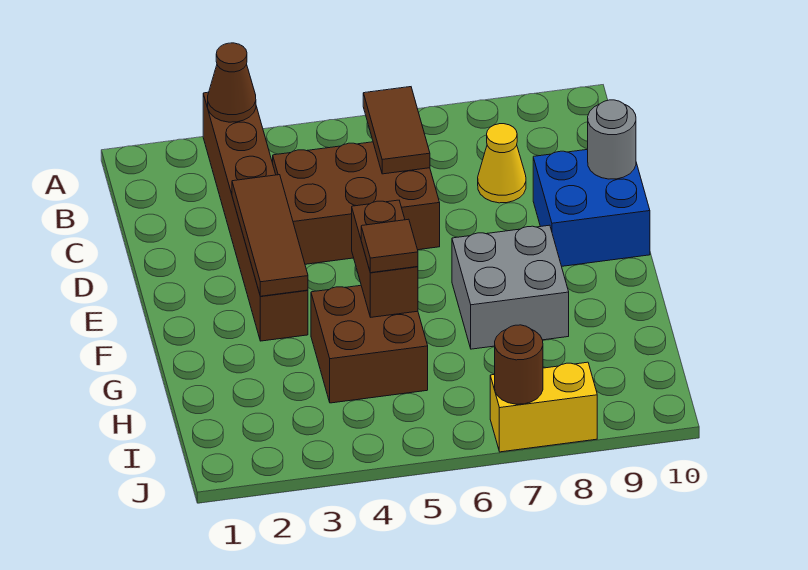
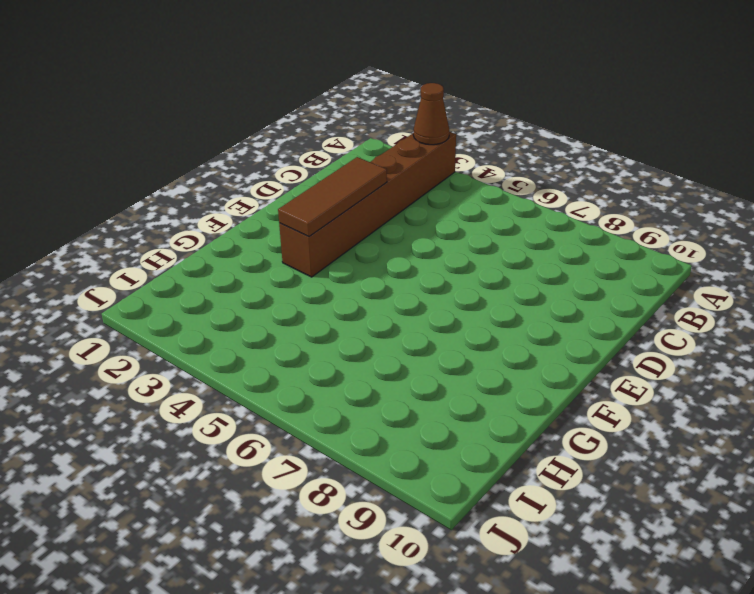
none -> brown 2x3 brick [273,142,440,264]
none -> yellow 1x1 cone [478,124,526,203]
none -> blue 2x2 brick [533,149,650,266]

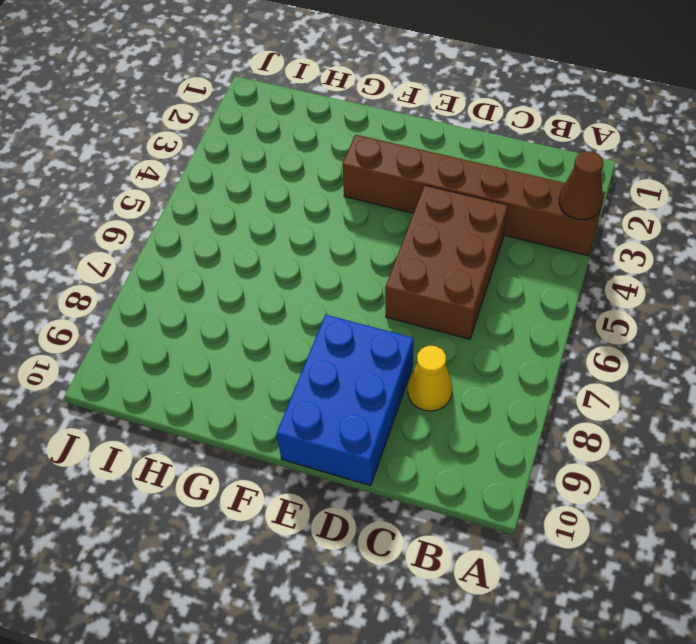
blue 2x3 brick [276,315,414,486] -> blue 2x2 brick [533,149,650,266]
none -> grey 2x2 brick [452,225,569,349]
none -> brown 2x2 brick [311,285,428,403]
none -> yellow 1x2 brick [490,362,597,452]

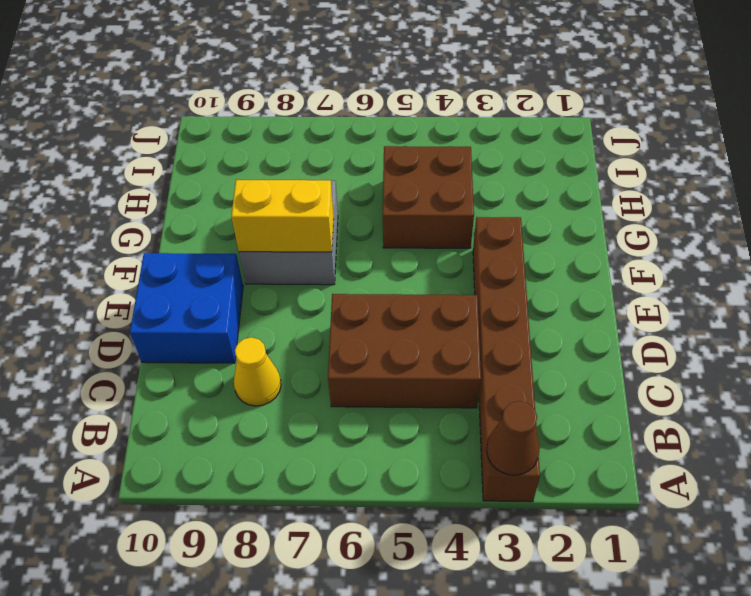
yellow 1x2 brick [231,180,334,252] -> yellow 1x2 brick moved to [490,362,597,452]
none -> brown 1x2 tile [363,87,430,174]
none -> brown 1x3 tile [232,175,308,296]
none -> grey 1x1 round brick [588,100,636,179]

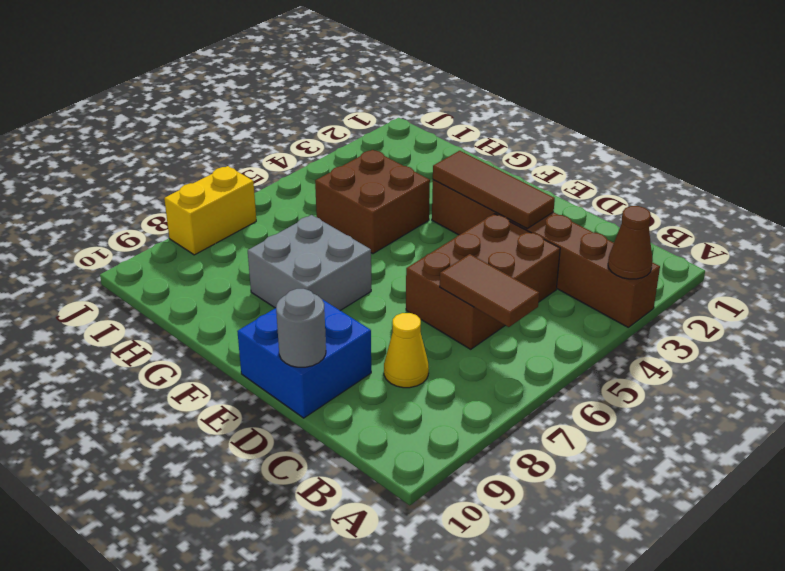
none -> brown 1x2 brick [352,200,418,317]
none -> brown 1x1 round brick [495,325,543,404]
none -> brown 1x1 tile [361,219,418,273]

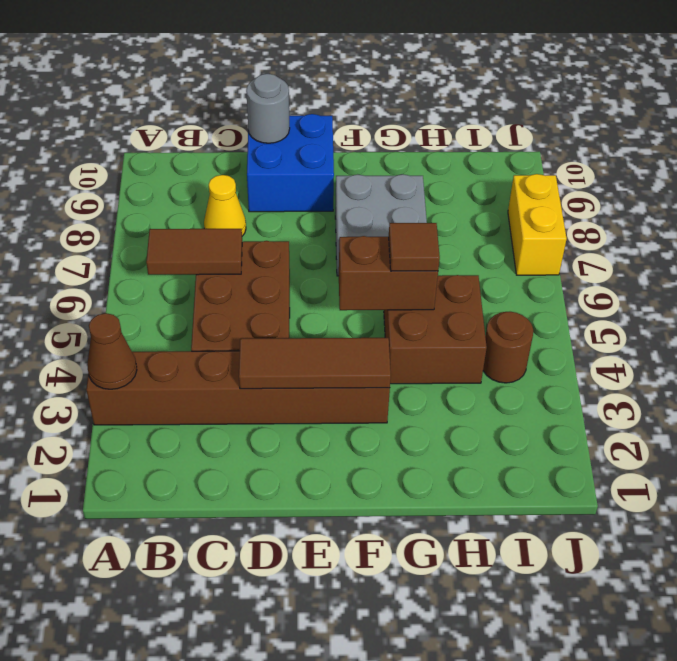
brown 1x1 round brick [483,312,533,383] -> brown 1x1 round brick moved to [495,325,543,404]

